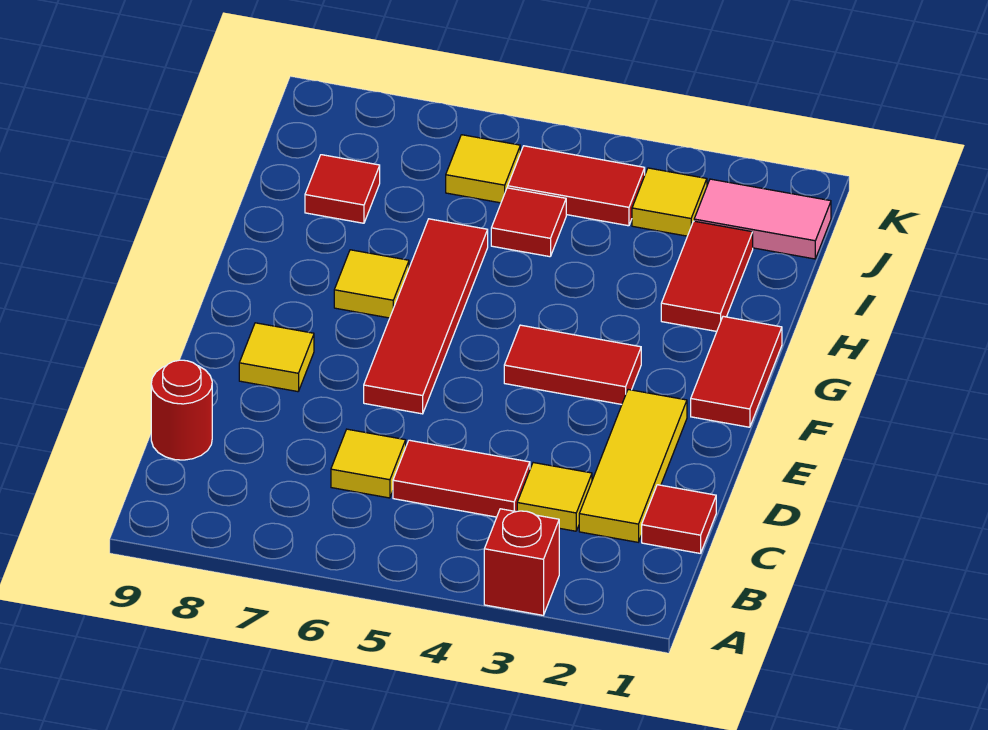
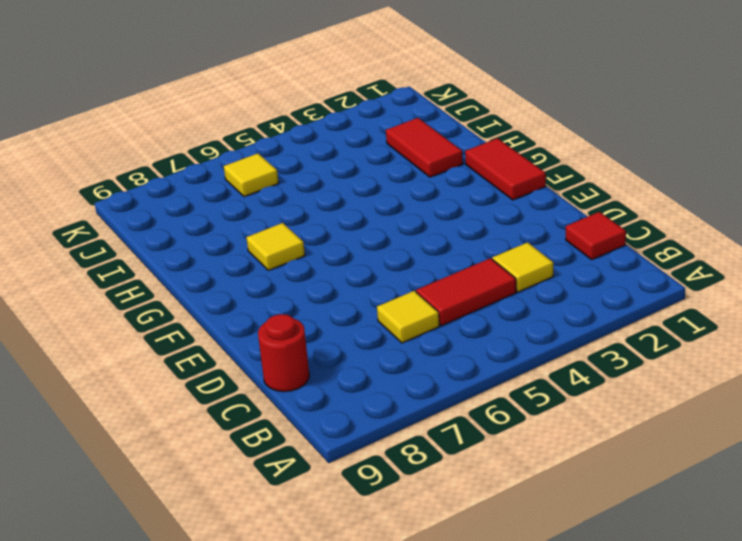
none -> red 1x1 brick [484,509,559,615]
none -> yellow 1x3 tile [579,390,687,542]
none -> red 1x4 tile [364,219,488,414]

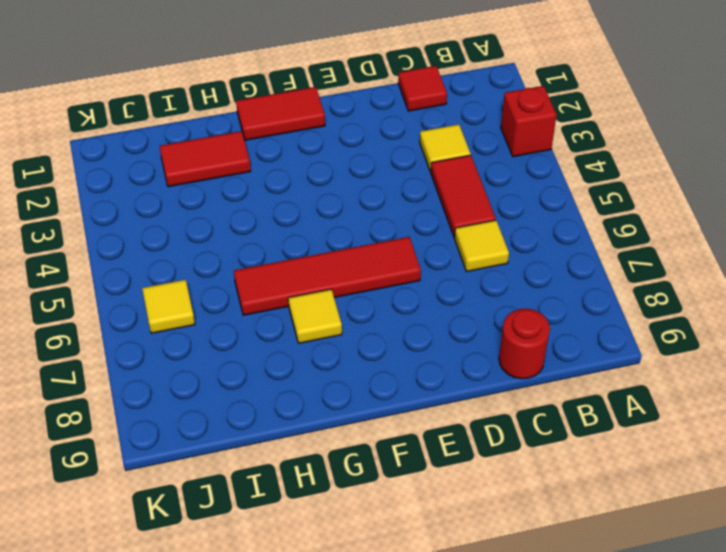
none -> yellow 1x3 tile [579,390,687,542]
none -> yellow 1x1 tile [239,323,314,392]
none -> red 1x2 tile [504,325,641,404]

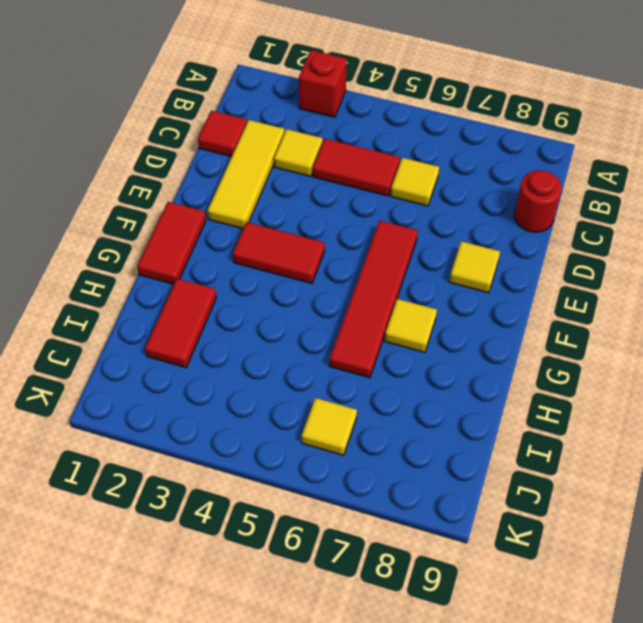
none -> red 1x1 tile [491,188,566,257]
none -> red 1x1 tile [305,155,380,223]
none -> pink 1x2 tile [694,179,831,259]

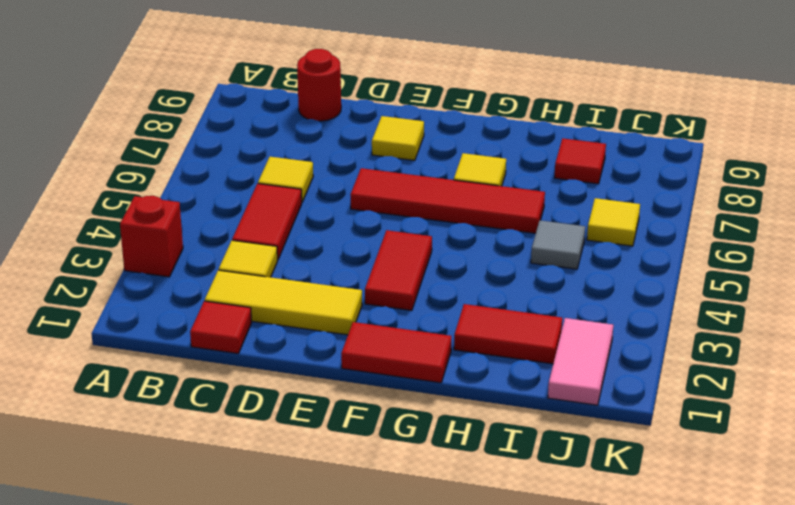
grey 1x1 tile [531,220,585,269] -> red 1x1 tile [491,188,566,257]
none -> yellow 1x1 tile [632,168,707,236]
none -> red 1x2 tile [508,146,645,226]

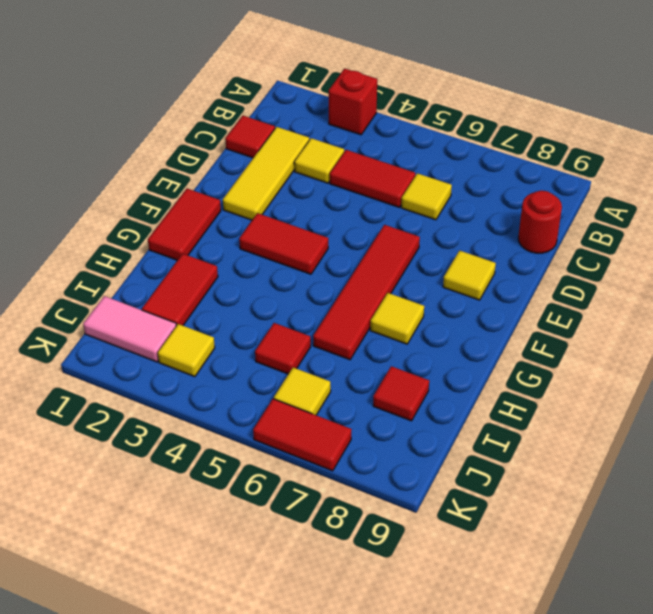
red 1x2 tile [253,399,351,471] -> red 1x2 tile moved to [508,146,645,226]

